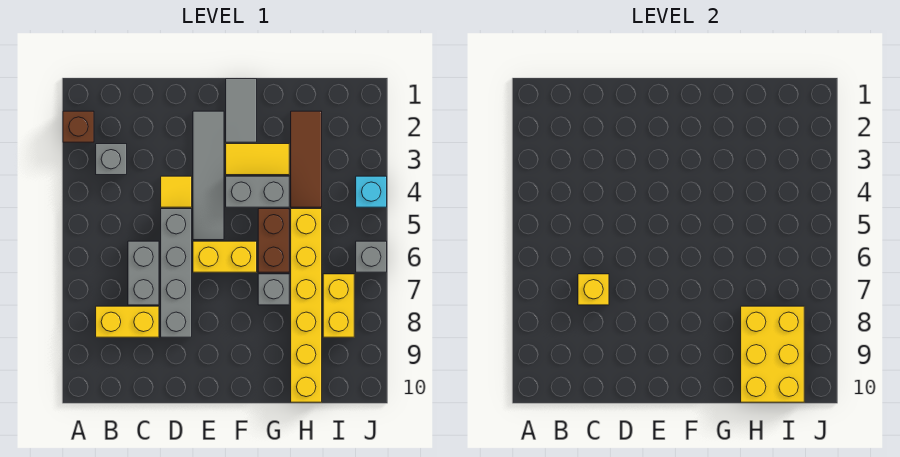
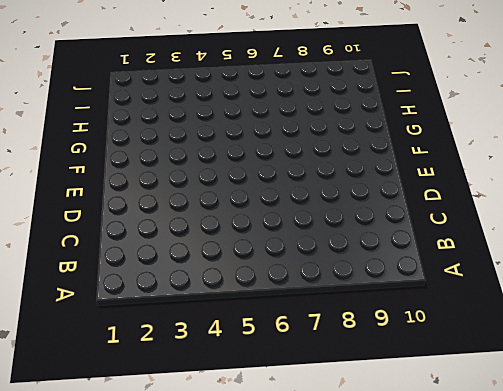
none -> brown 1x1 brick [63,111,94,142]
none -> grey 1x1 brick [96,144,127,175]
none -> yellow 1x2 brick [96,306,159,337]

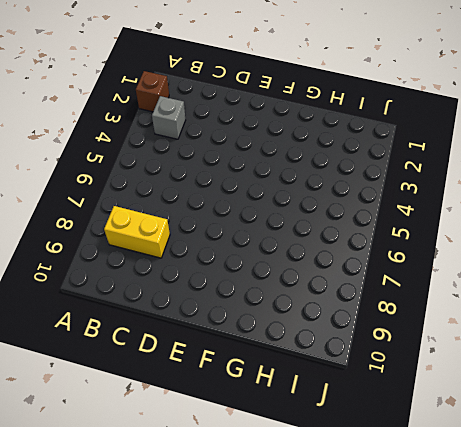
none -> grey 1x2 brick [128,241,159,305]
none -> yellow 1x1 tile [161,176,192,207]
none -> grey 1x4 brick [161,209,192,337]

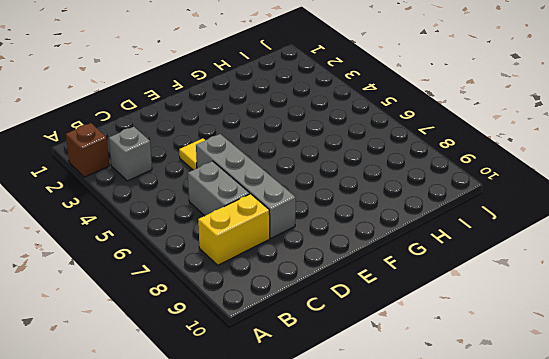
none -> grey 1x4 tile [193,111,224,240]
none -> yellow 1x2 brick [193,241,257,272]
none -> grey 1x2 tile [226,79,257,142]

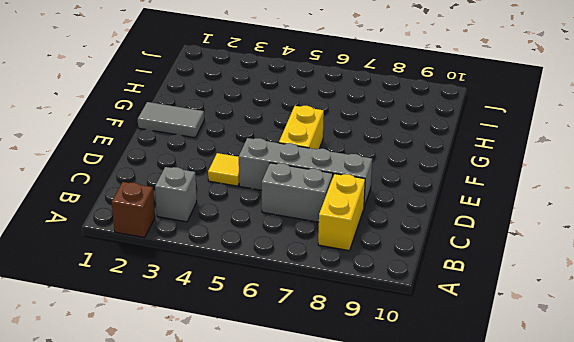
none -> grey 1x4 tile [193,111,224,240]
none -> yellow 1x2 tile [226,144,289,175]
none -> grey 1x2 brick [226,176,289,207]

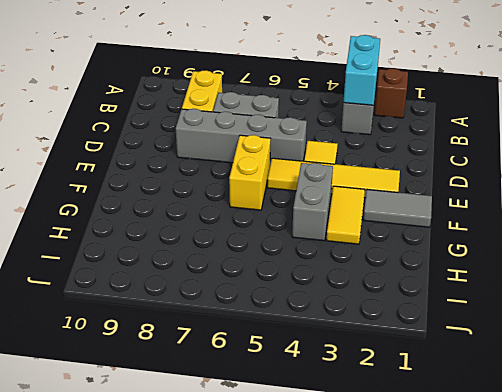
cyan 1x2 brick [343,35,380,105] -> none
yellow 1x4 tile [267,158,400,198] -> grey 1x4 tile [193,111,224,240]
none -> brown 1x2 brick [258,209,289,272]
none -> grey 1x1 brick [258,274,289,305]
none -> brown 1x3 tile [291,111,322,207]

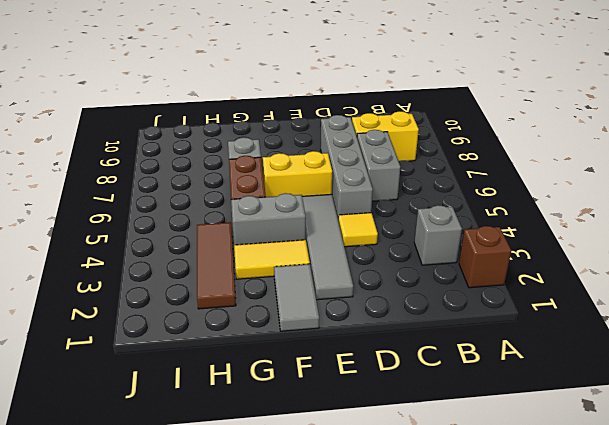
none -> yellow 1x6 brick [291,209,322,402]
none -> yellow 1x2 brick [323,274,354,337]
none -> cyan 1x1 brick [356,176,387,207]

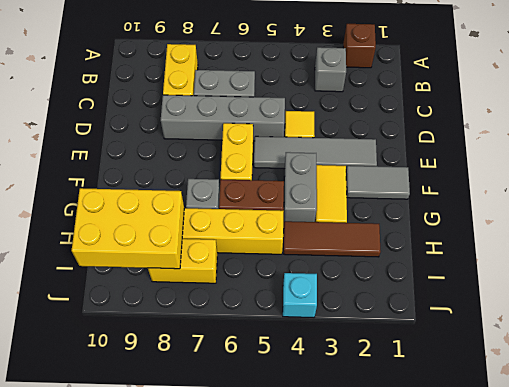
none -> grey 1x1 brick [356,241,387,272]
none -> yellow 1x1 brick [578,274,609,305]

